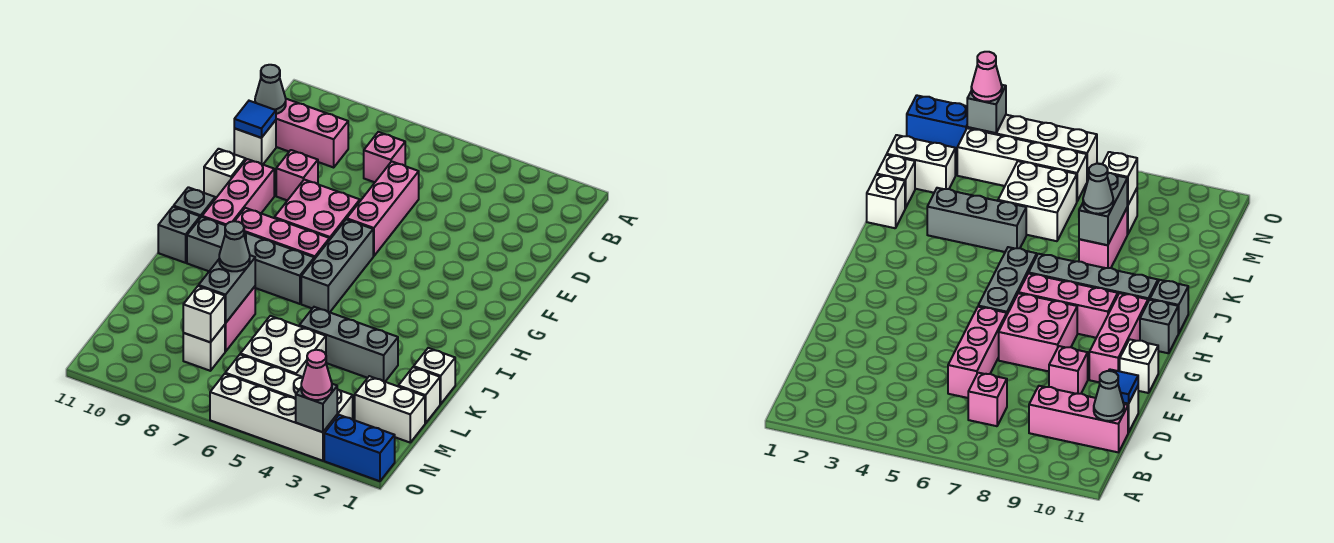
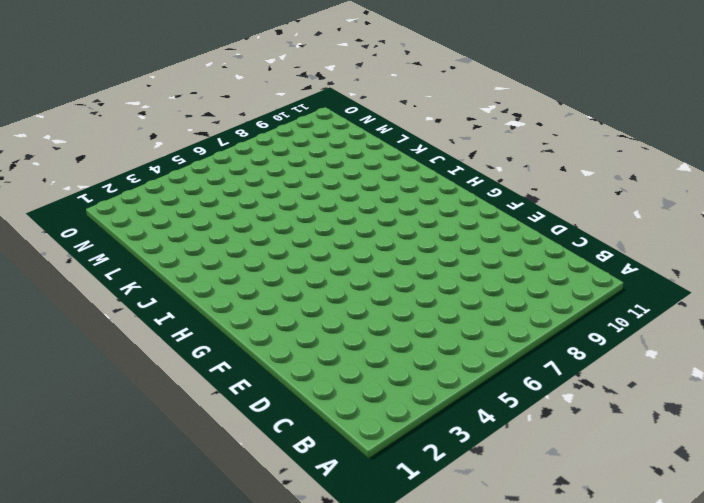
none -> pink 1x1 brick [364,132,405,182]
none -> pink 1x3 brick [276,99,348,167]
none -> pink 1x3 brick [347,162,419,256]
none -> white 1x1 brick [234,120,276,164]

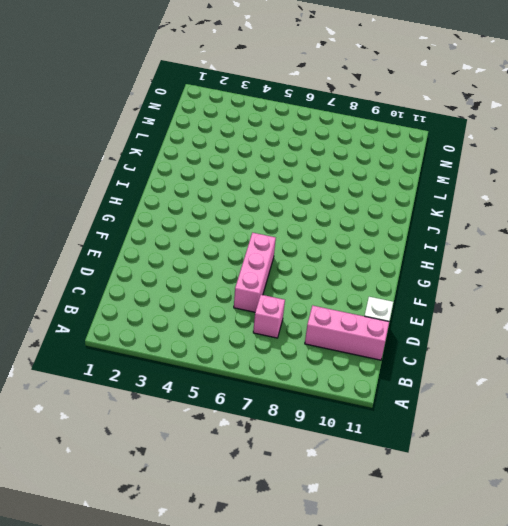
none -> pink 1x1 brick [276,150,318,200]
none -> pink 2x2 brick [274,180,360,240]
none -> pink 1x3 brick [202,159,274,225]
none -> white 1x1 brick [204,149,246,199]

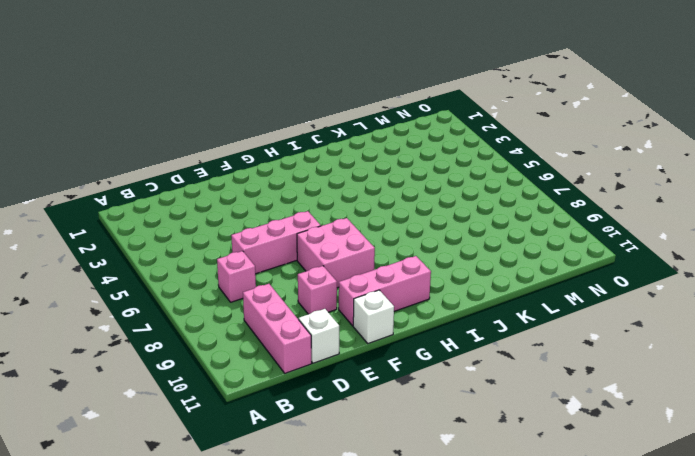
none -> grey 1x3 brick [301,219,373,312]
none -> pink 1x3 brick [235,208,329,259]
none -> grey 1x1 brick [174,187,215,218]
none -> grey 1x4 brick [187,217,314,304]

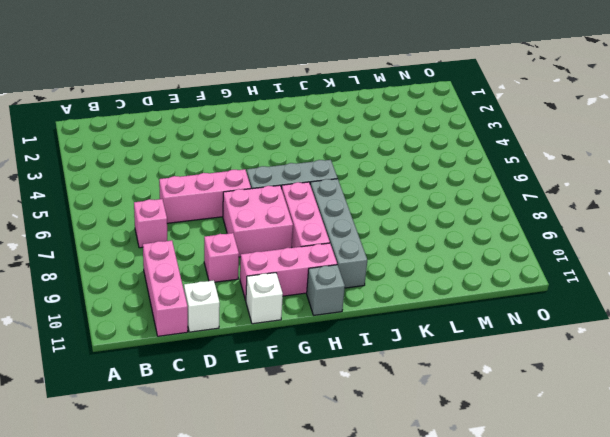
none -> grey 1x1 brick [158,207,200,263]
none -> white 1x1 brick [414,348,455,404]
none -> grey 1x3 brick [299,307,398,382]
none -> pink 1x2 brick [225,287,255,351]

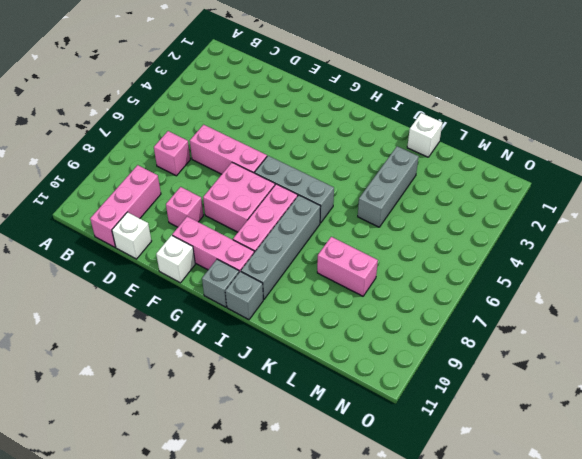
none -> white 1x1 brick [398,367,440,423]
none -> white 2x2 brick [240,316,326,377]
none -> white 1x2 brick [355,376,425,442]
none -> white 1x1 brick [183,325,225,371]

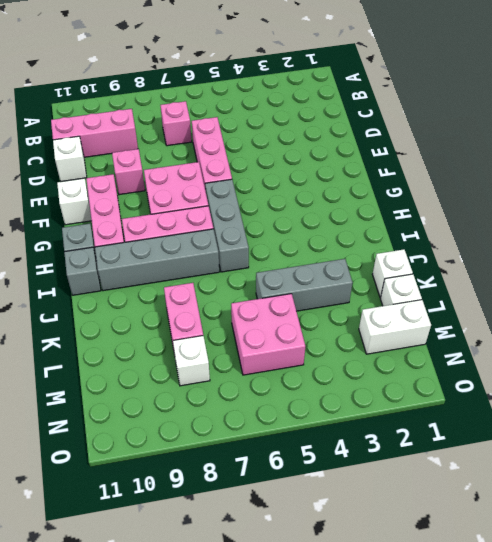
pink 2x2 brick [231,294,305,375] -> white 2x2 brick [240,316,326,377]
none -> white 1x4 brick [225,355,353,420]
none -> blue 1x2 brick [324,415,395,481]
none -> white 1x4 brick [210,374,337,461]
none -> grey 1x1 cone [255,65,286,114]

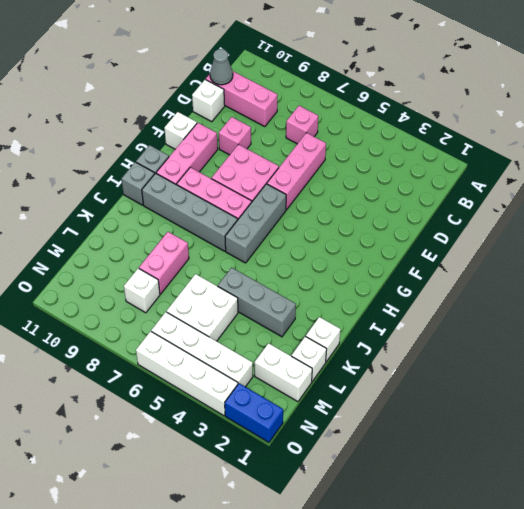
none -> blue 1x1 tile [234,101,276,138]
none -> grey 1x2 brick [199,255,255,323]
none -> white 1x1 brick [183,286,225,342]
none -> grey 1x1 brick [296,384,337,432]

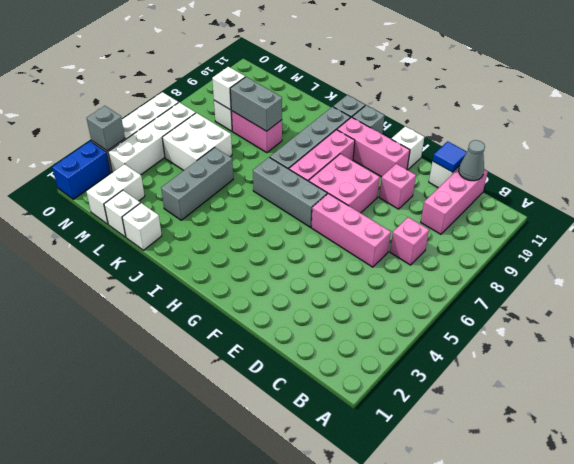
none -> grey 1x1 cone [219,221,250,271]
none -> pink 1x1 cone [301,350,332,400]

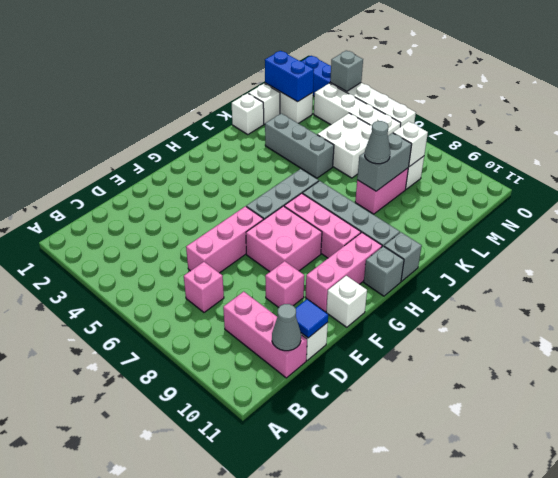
blue 1x2 brick [265,51,314,102] -> none
none -> pink 1x1 cone [301,350,332,400]

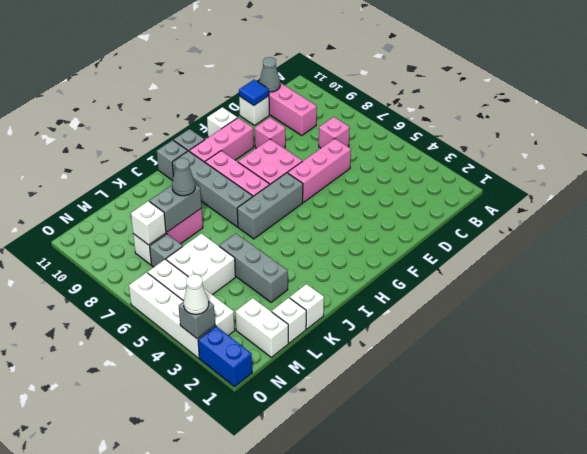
grey 1x1 brick [150,234,183,267] -> none
white 1x1 cone [183,275,209,314] -> pink 1x1 cone [301,350,332,400]

